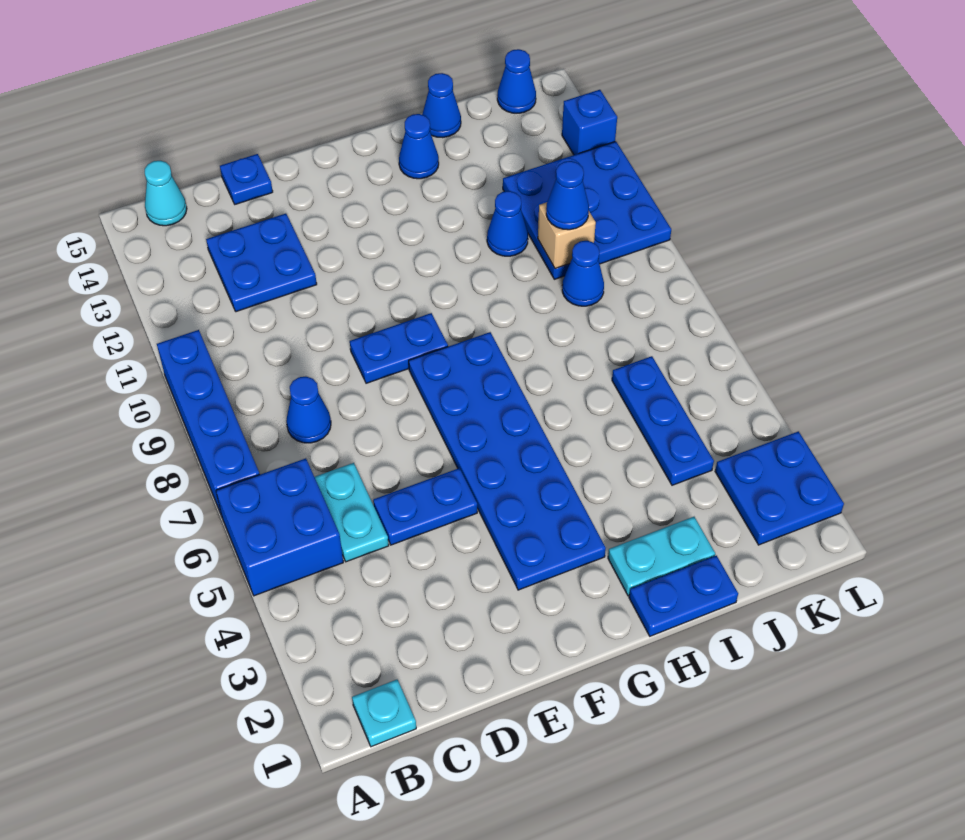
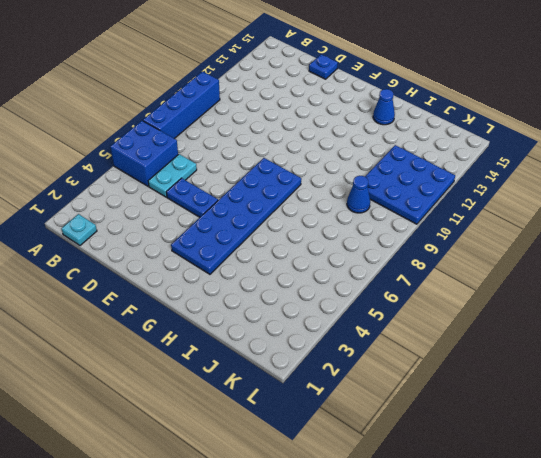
none -> cyan 1x1 cone [145,161,187,226]
none -> blue 1x1 cone [286,377,331,443]
none -> blue 2x2 plate [206,214,317,312]

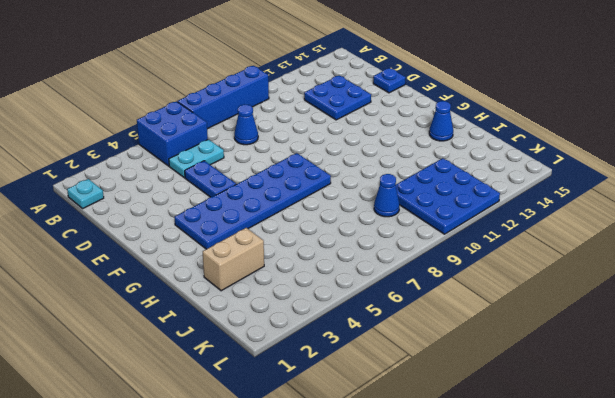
tan 1x2 brick [203,228,264,291] -> cyan 1x2 plate [608,517,715,596]
none -> cyan 1x1 cone [145,161,187,226]
none -> blue 1x2 plate [350,313,448,383]
none -> blue 1x2 plate [629,556,738,636]

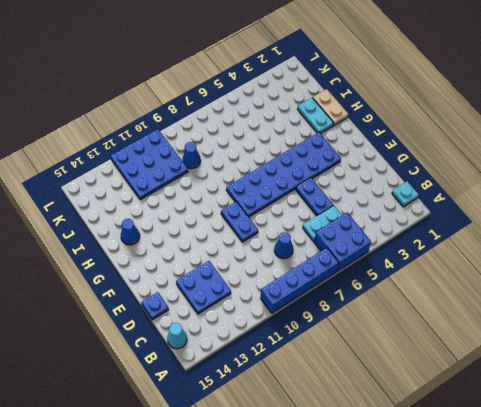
tan 1x2 plate [313,89,348,126] -> blue 1x2 plate [629,556,738,636]
none -> blue 1x1 cone [487,191,528,256]
none -> blue 1x1 cone [422,73,461,138]
none -> blue 1x3 plate [612,356,714,485]

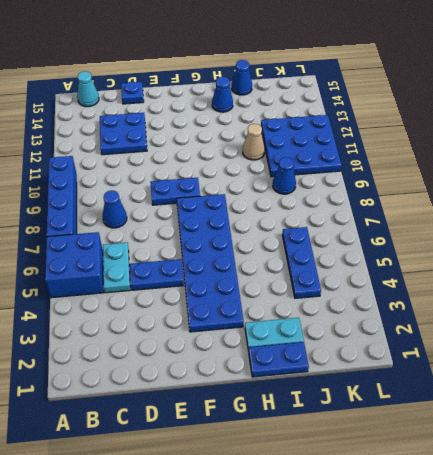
tan 1x1 cone [243,124,265,160] -> blue 1x1 cone [487,191,528,256]
none -> cyan 1x1 plate [352,680,416,747]
none -> blue 2x2 plate [715,431,844,545]
none -> blue 1x1 cone [497,49,536,113]

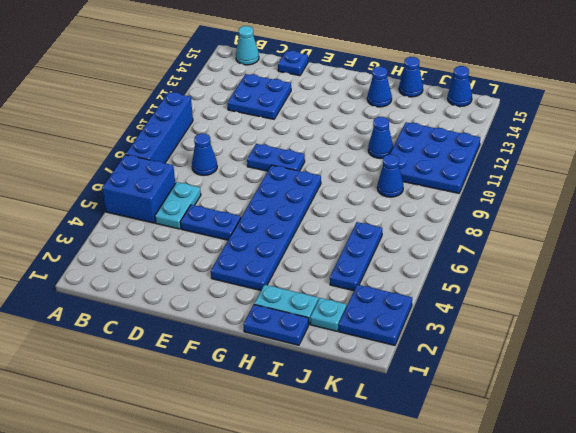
cyan 1x1 plate [310,298,346,331] -> cyan 1x1 plate moved to [352,680,416,747]
none -> blue 1x1 brick [562,90,617,155]
none -> tan 1x1 brick [538,202,596,269]
none -> blue 1x1 cone [546,161,589,230]

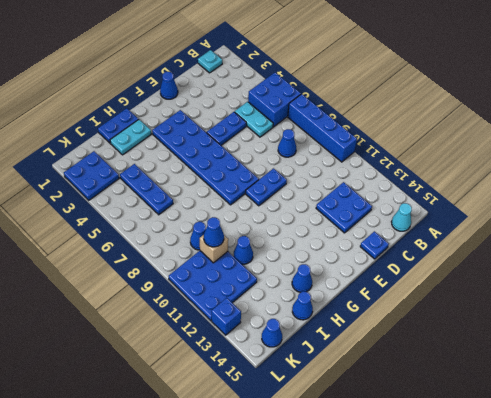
blue 1x1 cone [160,72,178,99] -> none

